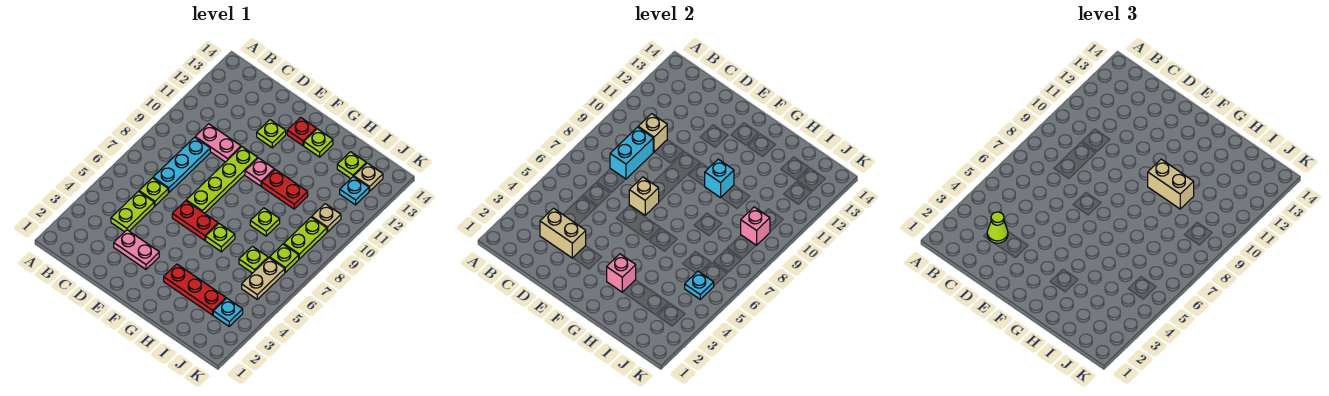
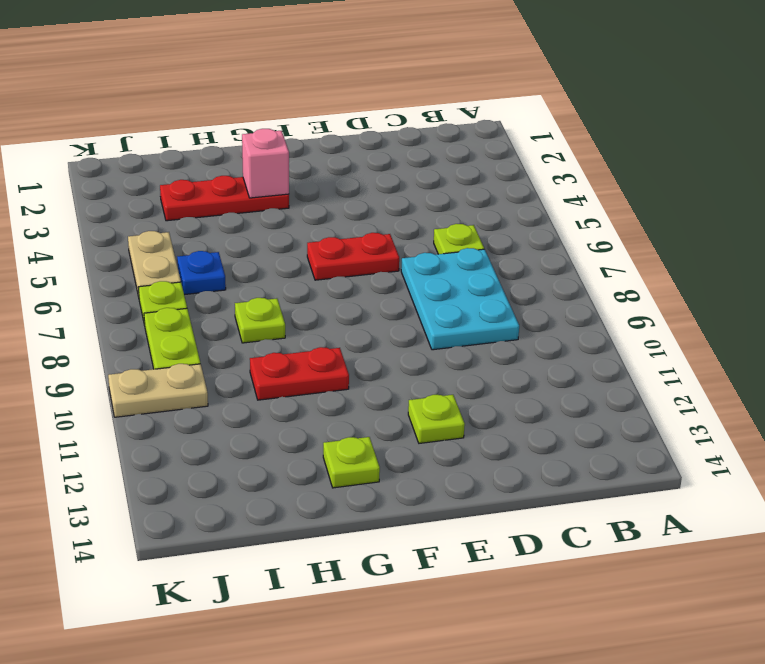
cyan 2x3 plate [401,248,519,350] -> cyan 1x3 plate [153,137,210,193]
blue 1x1 plate [177,251,226,295] -> lime 1x1 plate [239,246,268,273]
tan 1x2 plate [108,364,208,417] -> tan 1x1 plate [312,204,341,232]
none -> lime 1x2 plate [111,191,154,232]
none -> pink 1x2 plate [195,124,241,162]
none -> pink 1x2 plate [114,230,159,269]
none -> lime 1x4 plate [186,147,258,213]

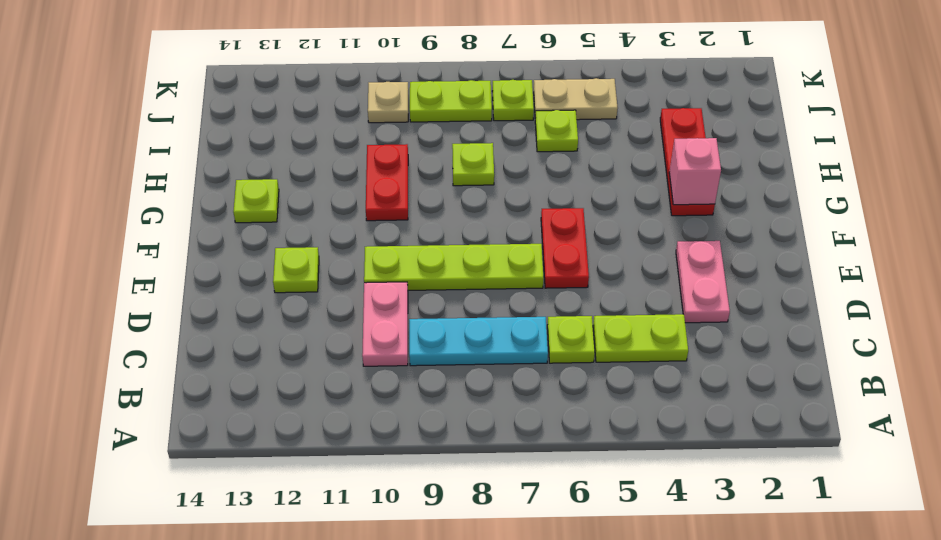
none -> pink 1x1 plate [245,158,274,186]
none -> red 1x1 plate [287,117,316,146]
none -> lime 1x1 plate [206,224,235,252]
none -> lime 1x1 plate [337,152,366,178]

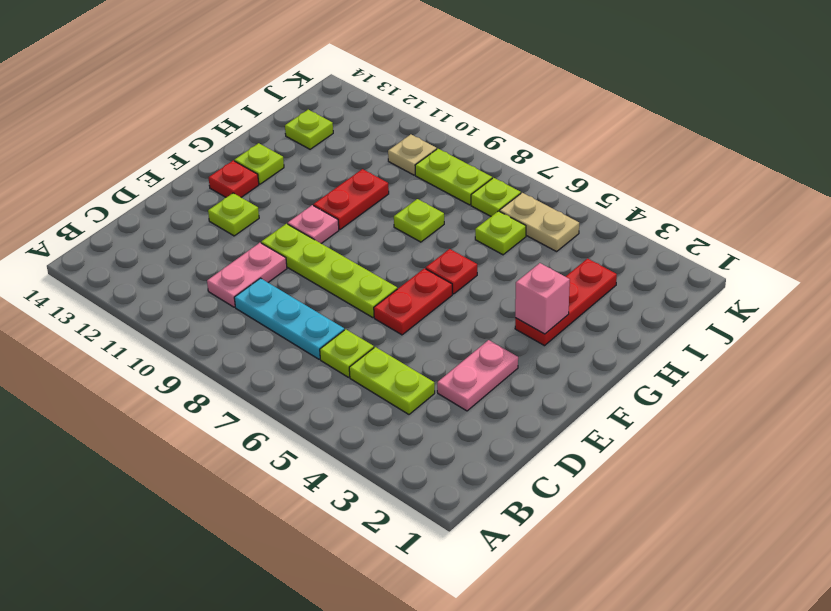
red 1x1 plate [426,249,477,294] -> lime 1x1 plate [206,224,235,252]
none -> cyan 1x1 plate [213,298,243,326]
none -> cyan 1x1 plate [340,177,369,205]
none -> tan 1x1 plate [354,163,383,191]
none -> tan 1x2 brick [540,208,586,258]

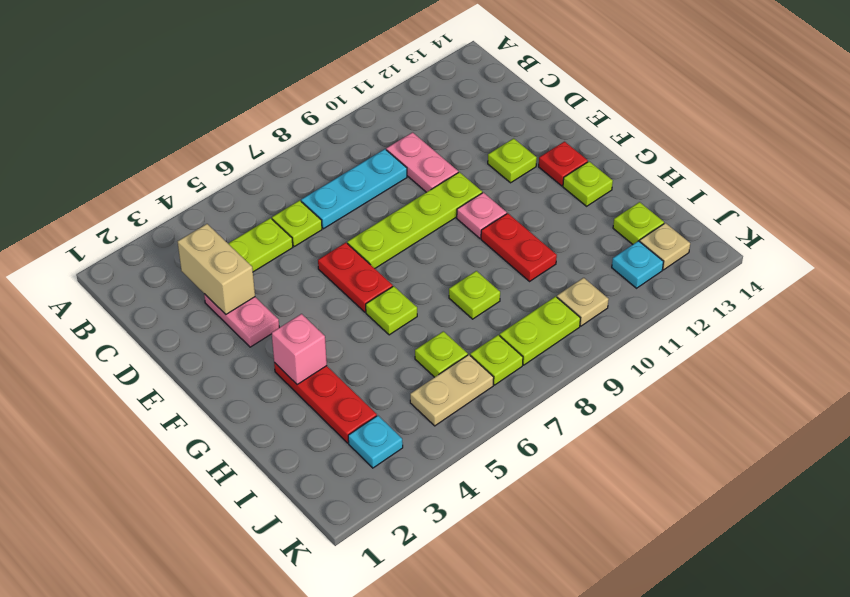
none -> cyan 1x2 brick [610,127,653,179]
none -> tan 1x1 brick [638,114,667,152]
none -> tan 1x1 brick [629,177,659,215]
none -> cyan 1x1 brick [704,159,734,198]

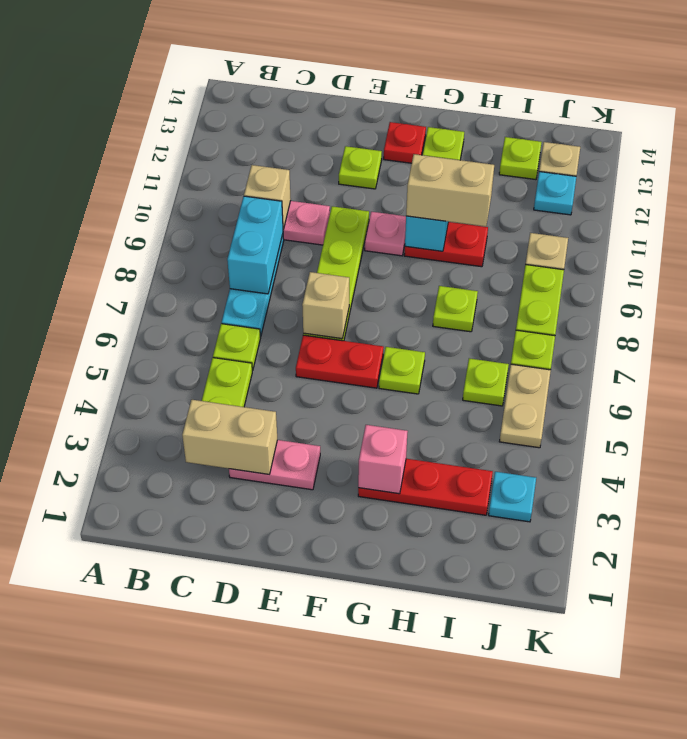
none -> cyan 1x1 plate [685,271,714,299]
none -> pink 1x1 brick [741,207,770,245]
none -> lime 1x1 cone [987,212,1008,243]

